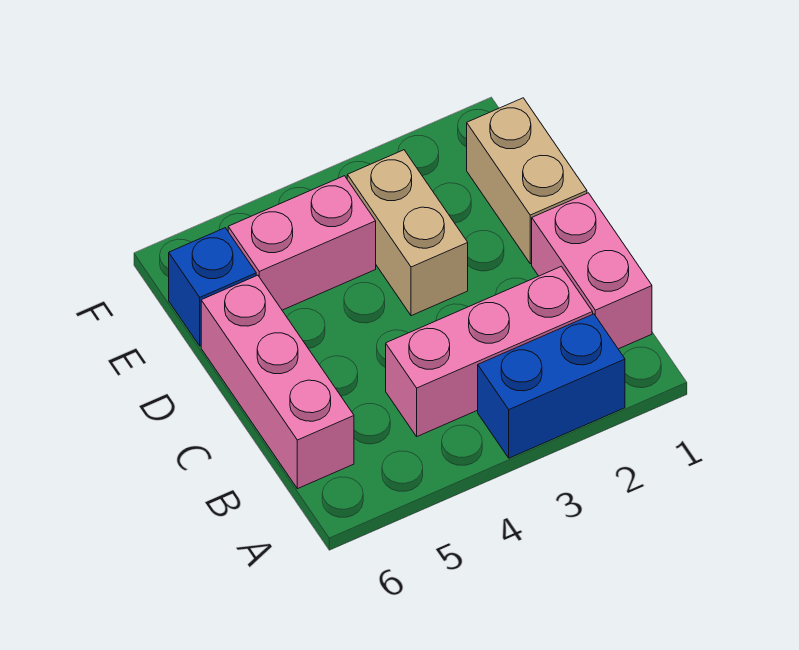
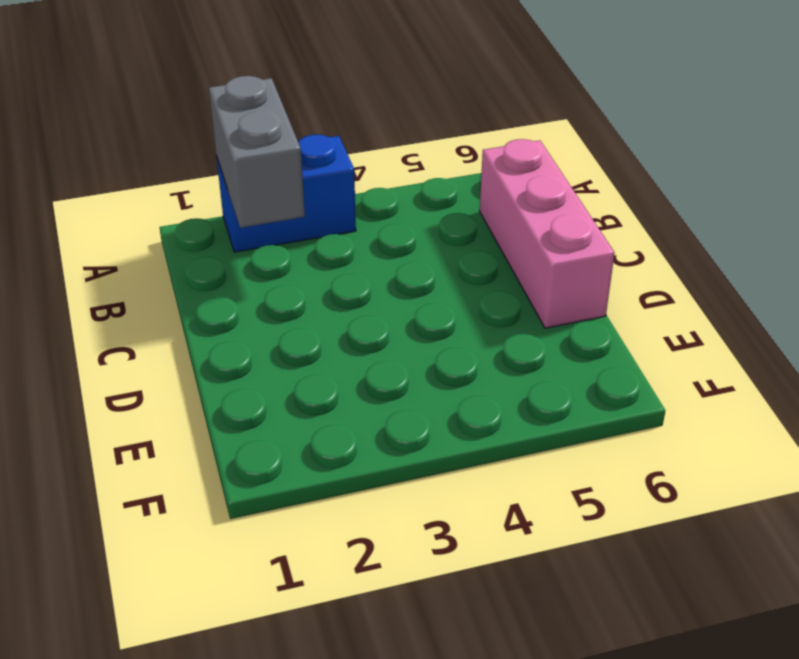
grey 1x2 brick [209,76,305,228] -> none
none -> pink 1x2 brick [532,193,652,349]
none -> pink 1x3 brick [386,266,593,436]

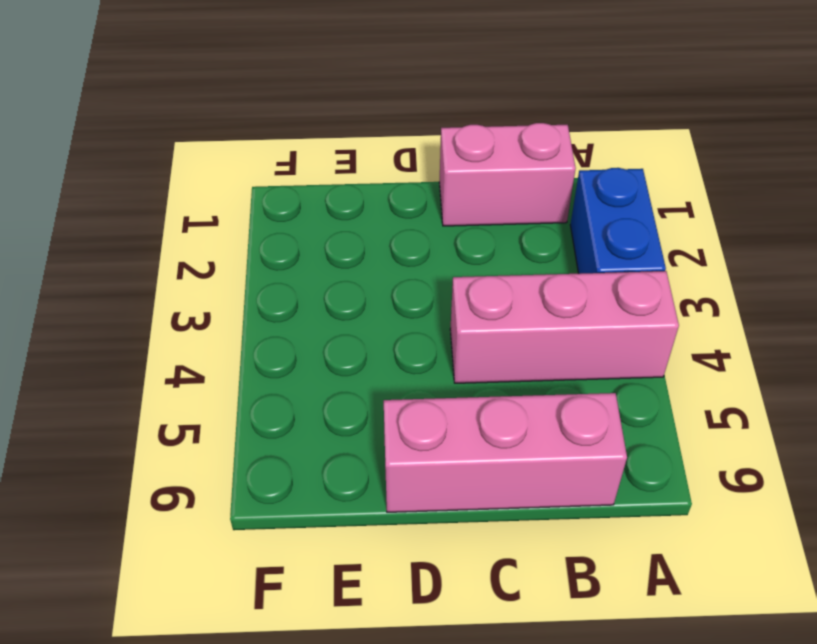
pink 1x3 brick [450,271,679,383] -> pink 1x3 brick turned to [386,266,593,436]
none -> tan 1x2 brick [467,98,587,264]
none -> tan 1x2 brick [347,150,468,316]

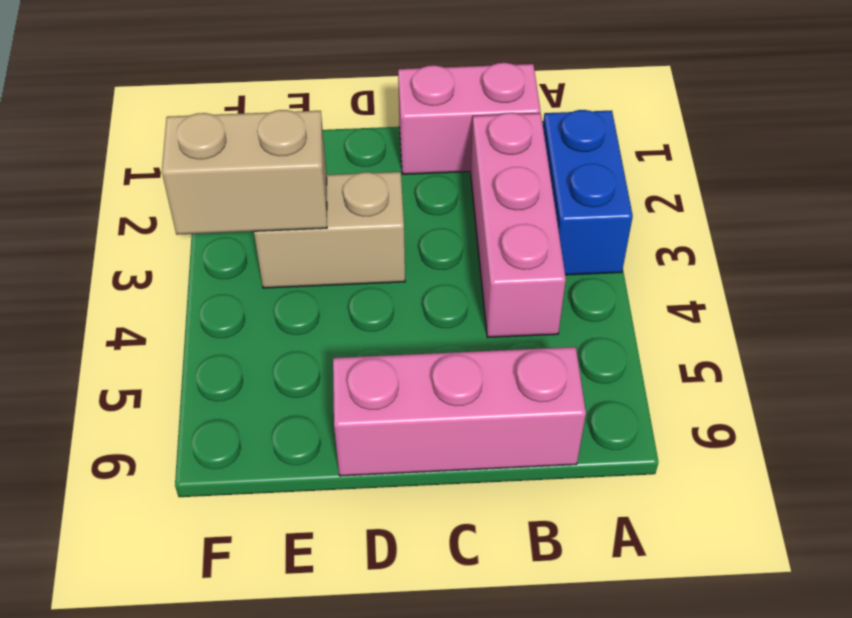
tan 1x2 brick [162,110,327,235] -> tan 1x2 brick moved to [467,98,587,264]
none -> pink 1x2 brick [228,176,376,310]
none -> blue 1x1 brick [169,228,256,346]

